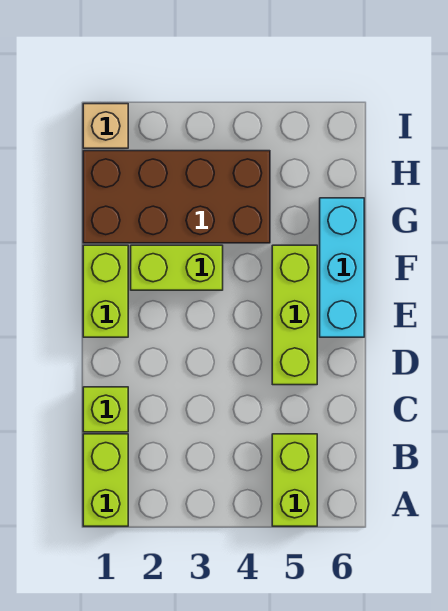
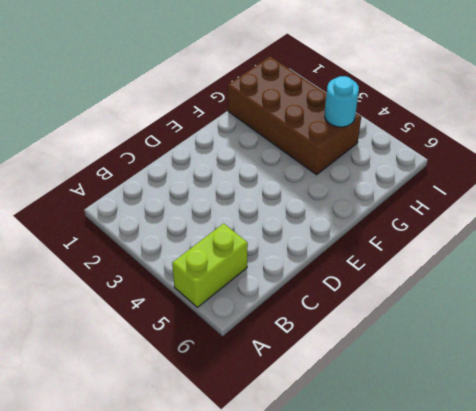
cyan 1x1 round brick [325,76,359,127] -> none
none -> lime 1x2 brick [83,434,128,526]
none -> lime 1x1 brick [83,387,128,432]

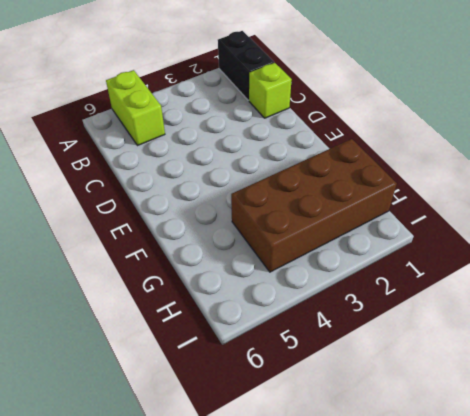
black 1x2 brick [218,31,274,100] -> lime 1x2 brick [83,434,128,526]
none -> lime 1x3 brick [272,245,317,385]
none -> lime 1x2 brick [83,245,128,337]

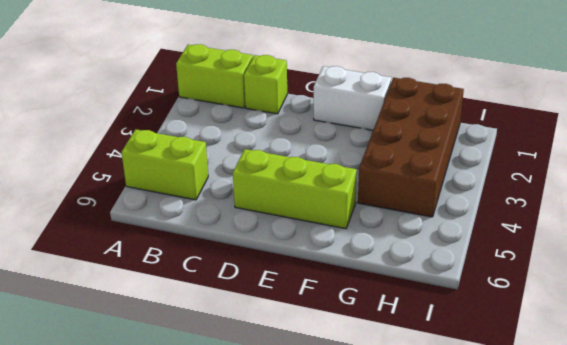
white 1x2 brick [314,66,391,130] -> lime 1x2 brick [83,245,128,337]
none -> cyan 1x3 brick [320,198,364,337]
none -> lime 1x2 brick [131,245,223,290]

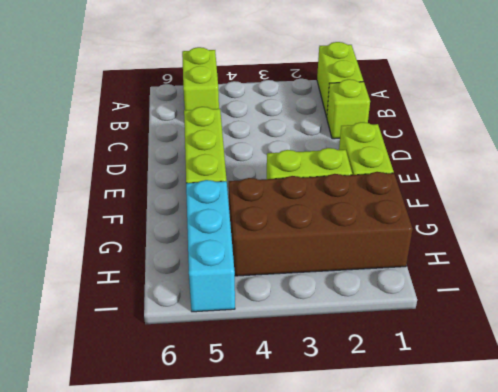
cyan 1x3 brick [186,180,235,312] -> cyan 1x3 brick moved to [320,198,364,337]
none -> tan 1x1 brick [83,104,128,148]

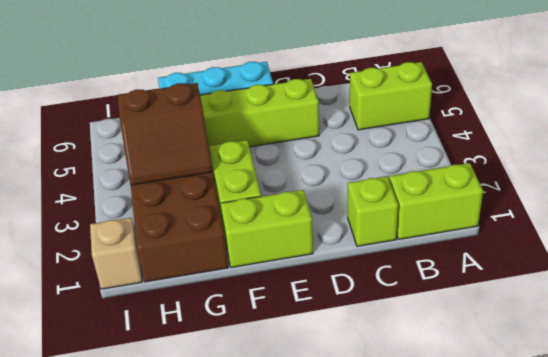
brown 2x2 slope [118,83,212,185] -> none

